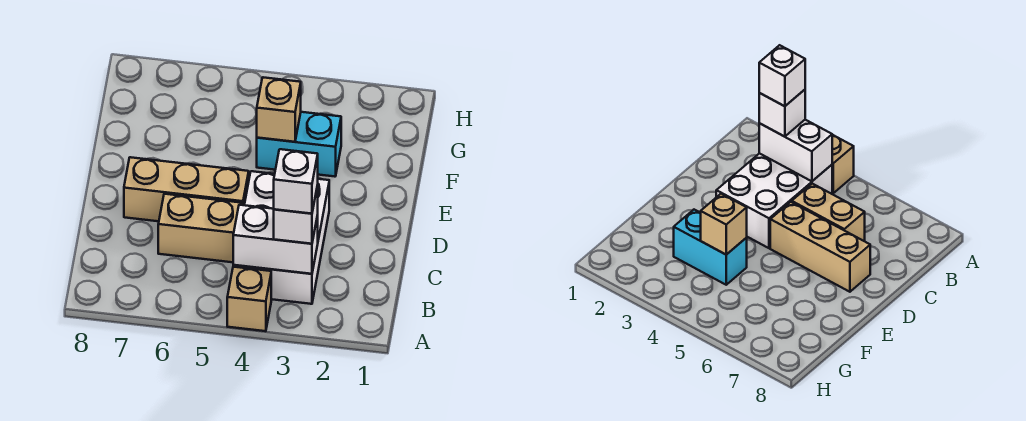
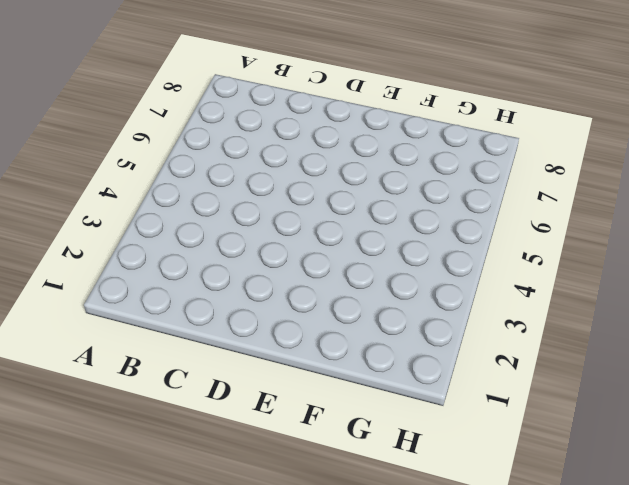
none -> tan 1x1 brick [227,267,271,331]
none -> white 2x3 brick [233,171,329,304]

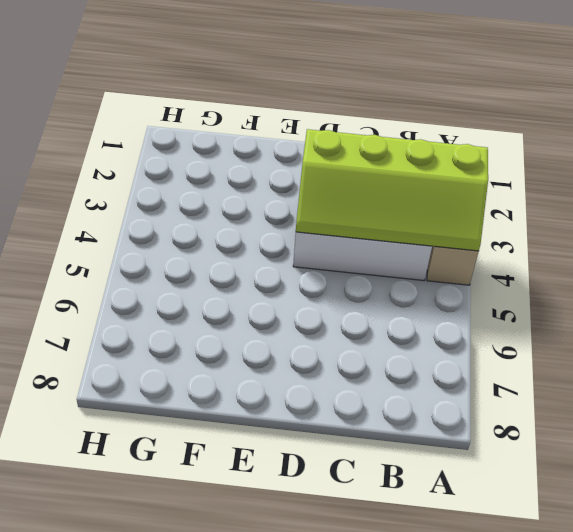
lime 2x4 slope [296,129,488,251] -> white 1x2 brick [233,205,318,274]
none -> tan 1x2 brick [158,194,243,262]
none -> tan 1x3 brick [124,157,249,221]

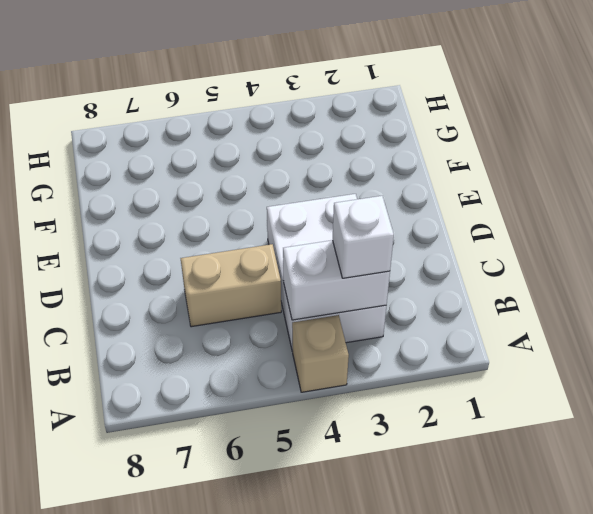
none -> tan 1x3 brick [124,157,249,221]
none -> cyan 1x2 brick [257,112,341,177]

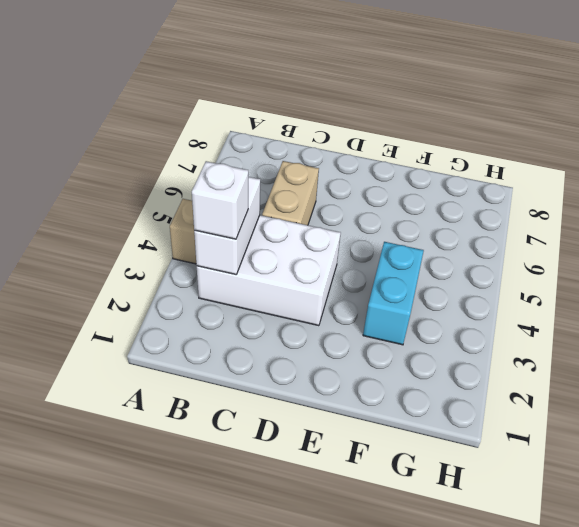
none -> tan 1x3 brick [124,157,249,221]
none -> tan 1x1 brick [257,77,301,142]

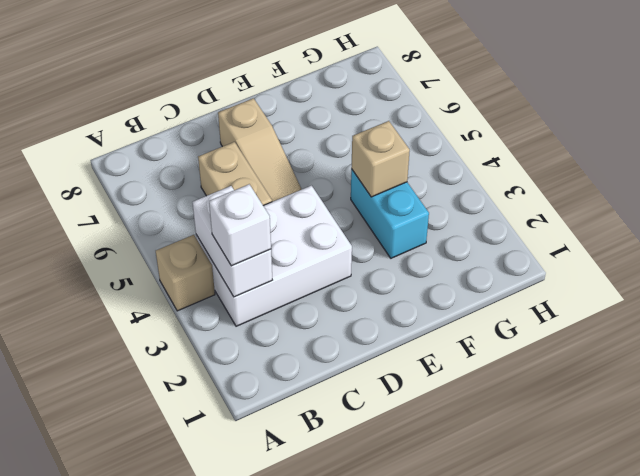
tan 1x3 slope [218,98,302,202] -> tan 1x3 brick [124,157,249,221]
none -> white 1x1 brick [274,149,318,214]

